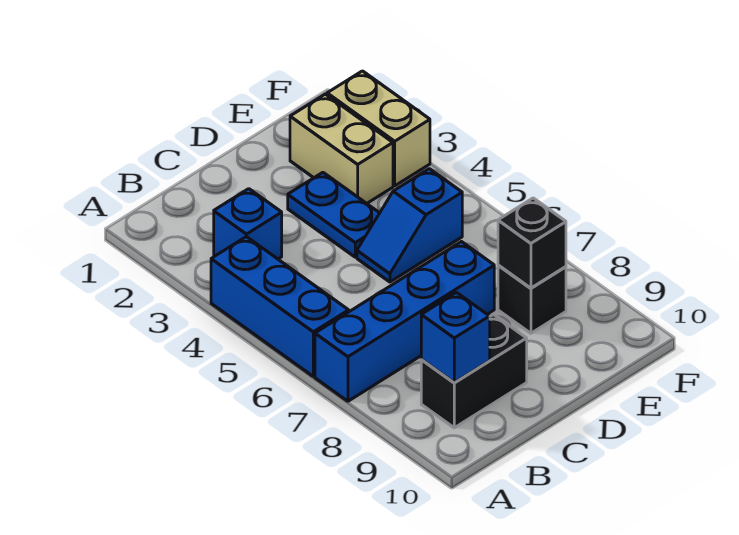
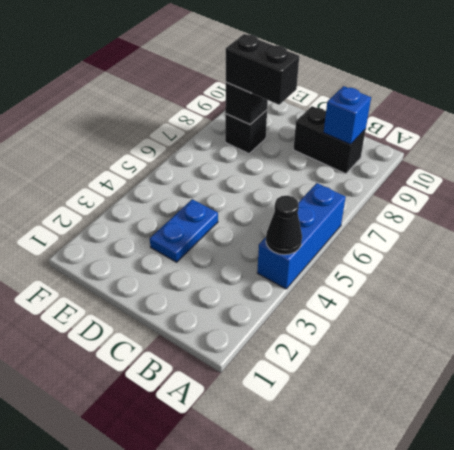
black 1x1 cone [266,195,302,255] -> none
black 1x2 brick [226,34,299,105] -> none
none -> blue 1x4 brick [315,242,494,401]
none -> blue 1x1 brick [214,189,282,259]

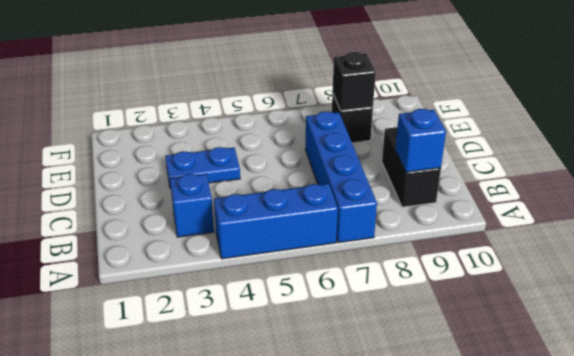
none -> blue 1x2 slope [357,169,462,282]
none -> tan 1x2 brick [290,94,393,203]

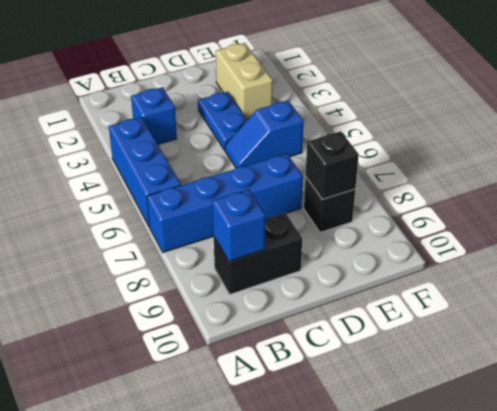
none -> tan 1x2 brick [327,71,430,186]

